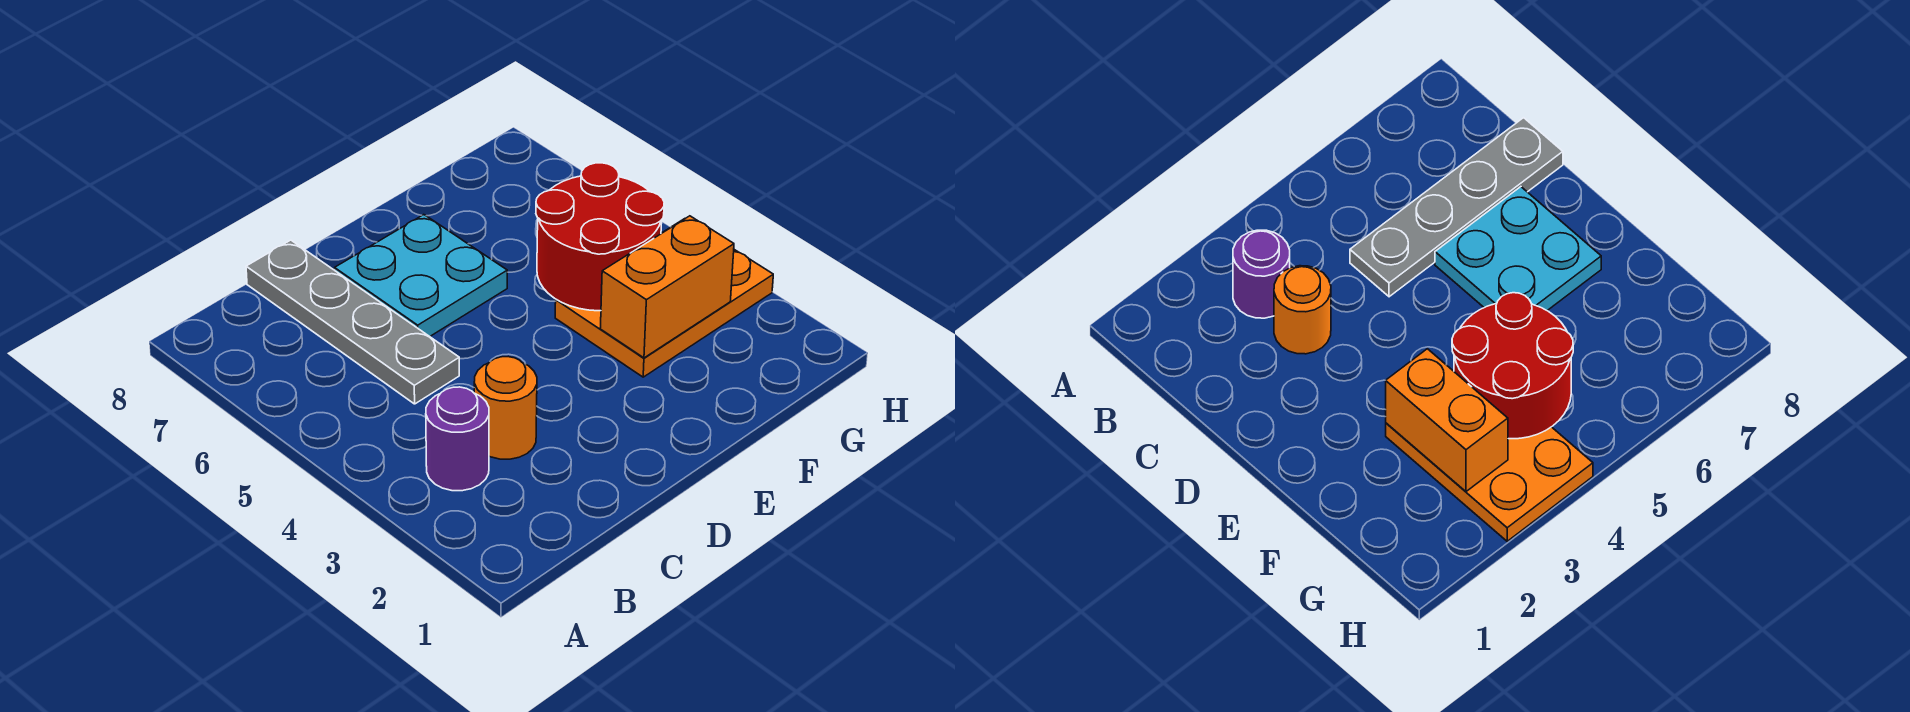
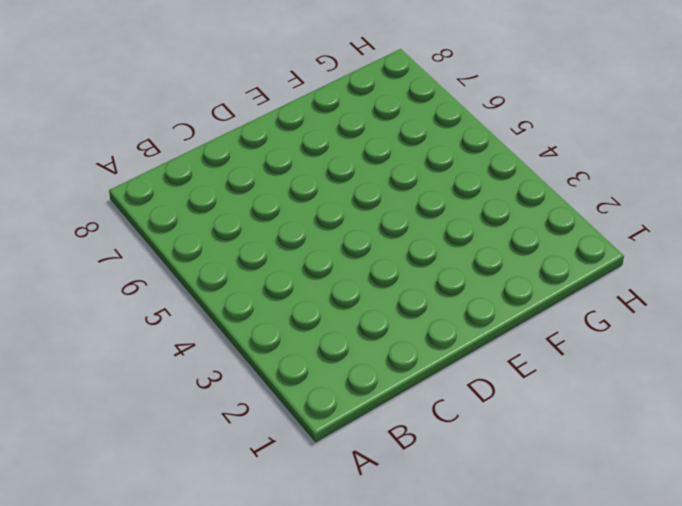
none -> purple 1x1 round brick [426,387,489,491]
none -> orange 1x1 round brick [474,357,537,459]

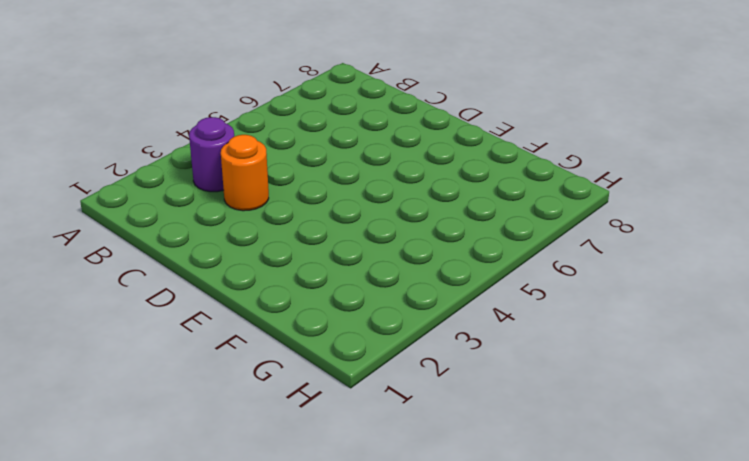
none -> grey 1x4 plate [246,240,459,404]
none -> cyan 2x2 plate [335,215,507,336]

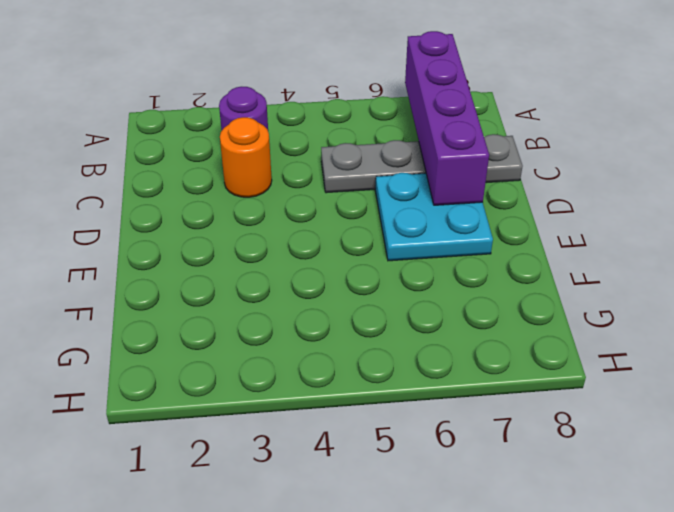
purple 1x4 brick [405,31,489,205] -> none
none -> orange 2x3 plate [555,219,773,377]
none -> orange 1x2 brick [600,216,734,358]

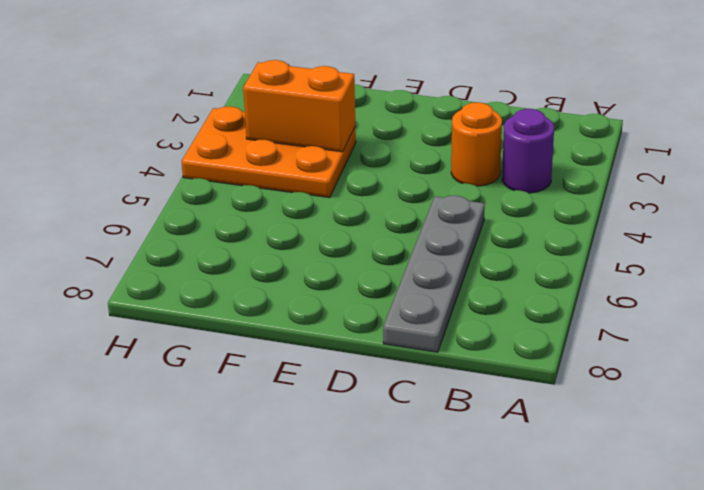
none -> cyan 2x2 plate [335,215,507,336]
none -> red 2x2 round brick [536,163,664,311]

